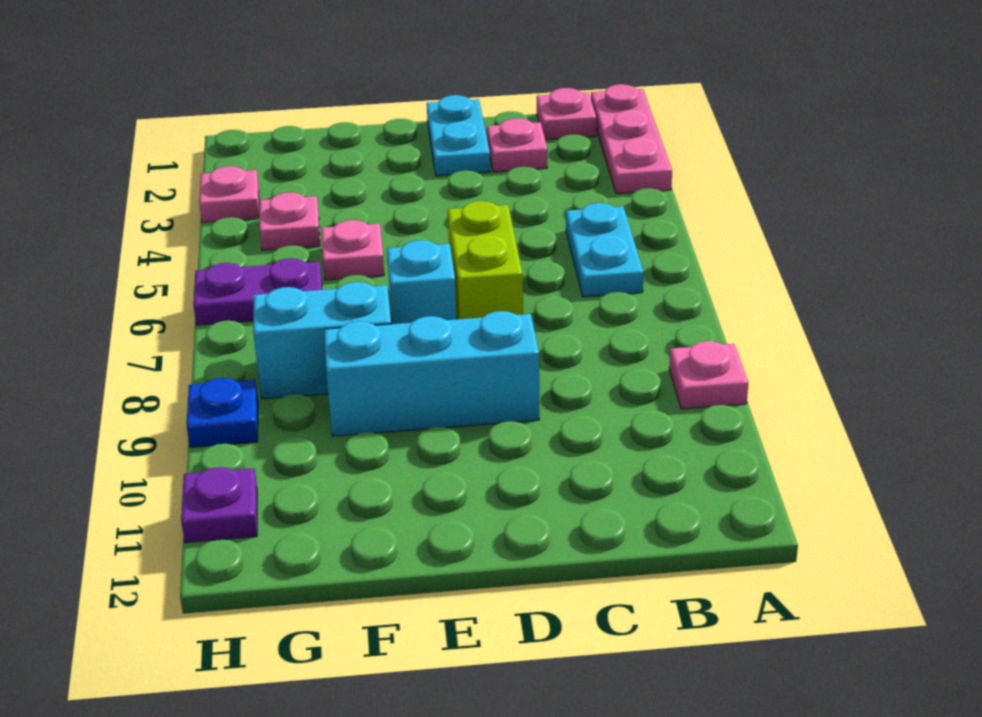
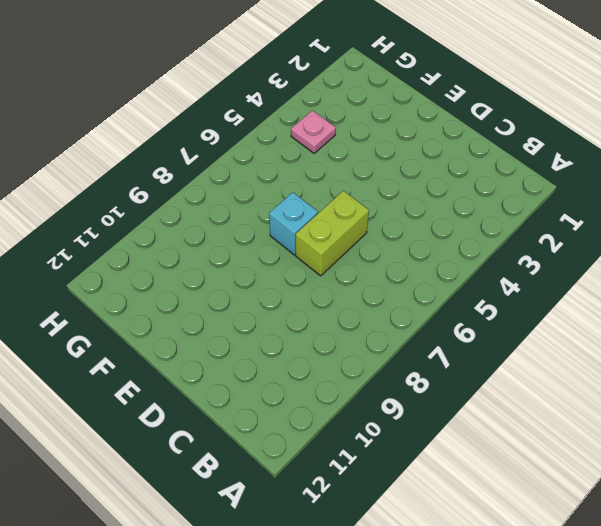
none -> pink 1x3 plate [591,84,672,194]
none -> pink 1x1 plate [669,341,748,409]
none -> pink 1x1 plate [537,88,596,140]

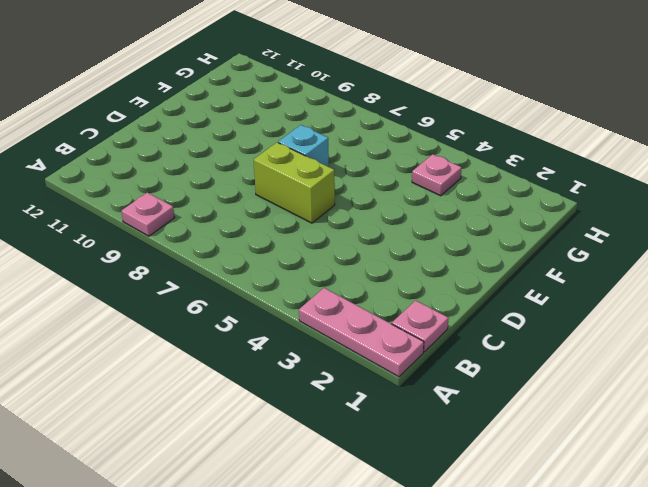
none -> cyan 1x2 plate [566,203,644,297]
none -> pink 1x1 plate [487,118,547,172]
none -> cyan 1x2 plate [427,95,490,176]

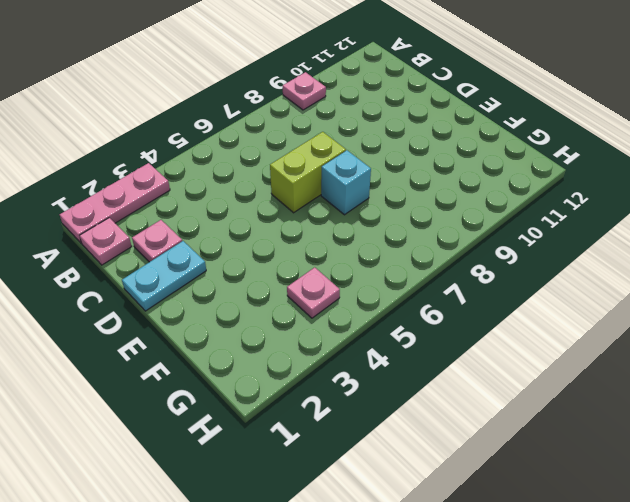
none -> cyan 1x2 plate [566,203,644,297]
none -> cyan 1x3 brick [324,311,539,436]
none -> pink 1x1 plate [321,220,384,280]

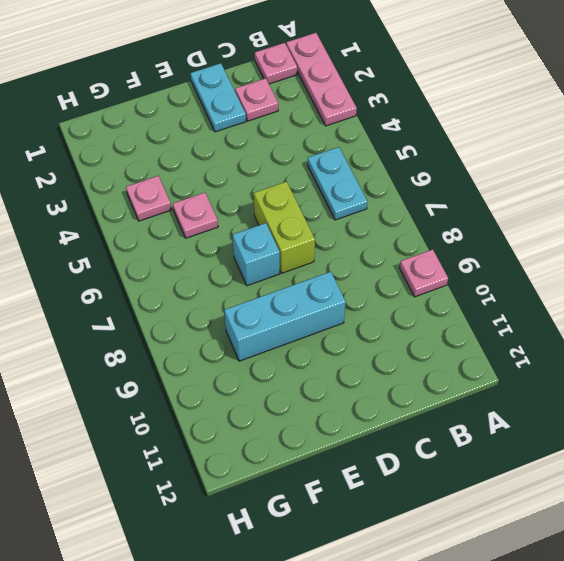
none -> cyan 1x2 brick [253,282,391,399]
none -> purple 1x2 plate [193,258,322,325]
none -> pink 1x1 plate [199,166,259,223]

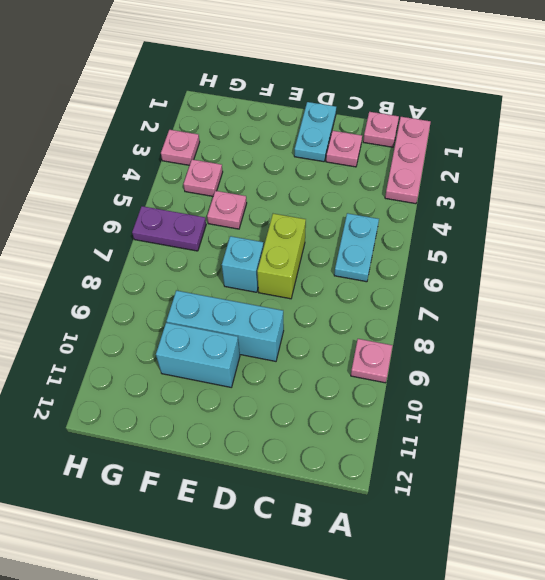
cyan 1x2 brick [156,323,240,387] -> cyan 1x2 brick moved to [253,282,391,399]
none -> blue 1x1 plate [187,378,258,447]
none -> purple 1x1 plate [181,467,257,543]

